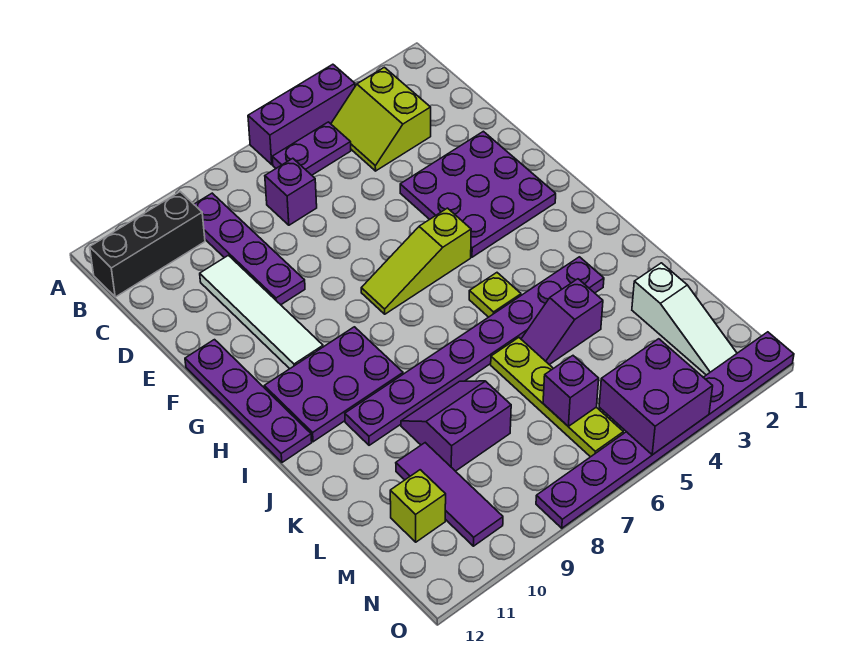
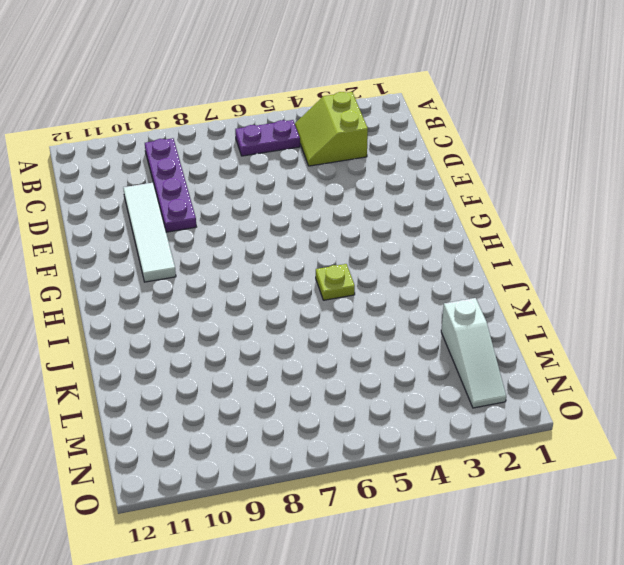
none -> purple 1x3 brick [248,64,355,165]
none -> black 1x3 brick [90,192,205,297]
none -> purple 1x1 brick [265,158,317,225]

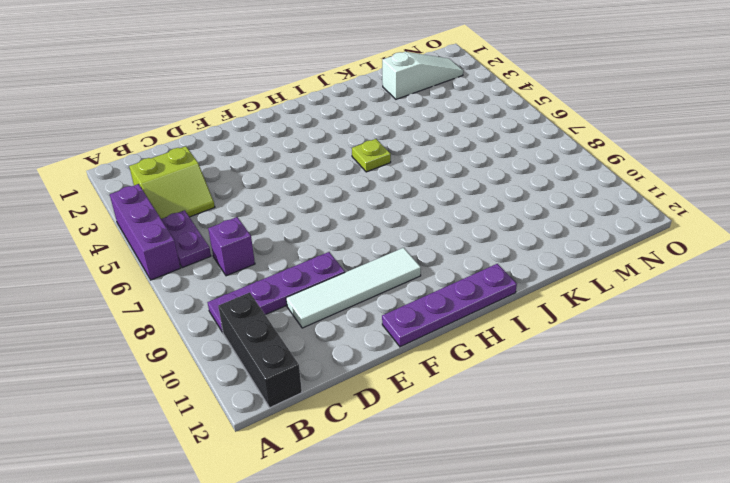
none -> purple 3x3 plate [400,131,556,257]
none -> lime 1x3 slope [361,208,471,314]
none -> purple 2x3 plate [264,327,403,442]

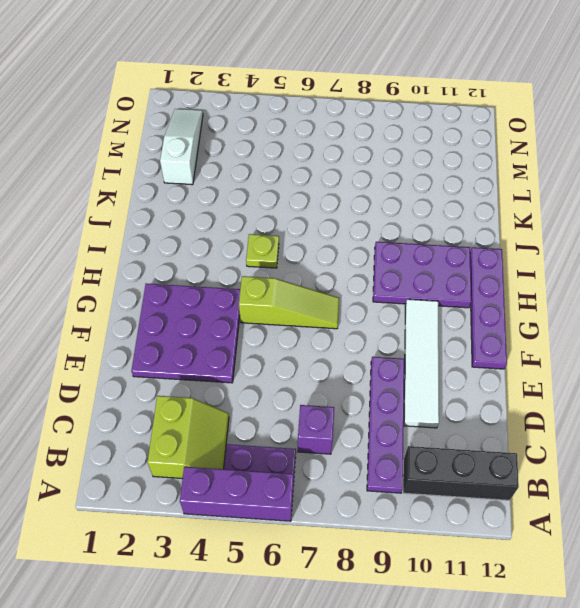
none -> purple 1x8 plate [345,257,604,445]
none -> purple 1x2 slope [521,279,603,365]
none -> lime 1x4 plate [491,338,623,457]

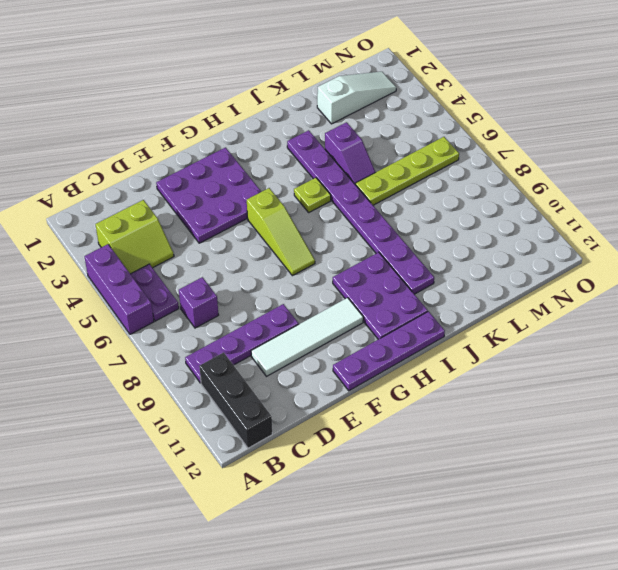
none -> purple 2x2 slope [401,381,511,471]
none -> purple 1x3 tile [396,443,503,546]
none -> lime 1x1 brick [390,470,446,542]

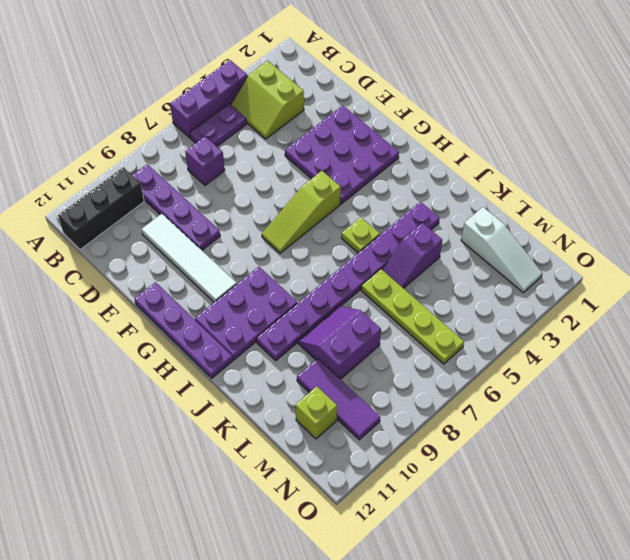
none -> purple 1x8 plate [536,332,794,528]
none -> purple 1x1 brick [543,356,599,426]
none -> purple 2x2 brick [599,339,713,455]

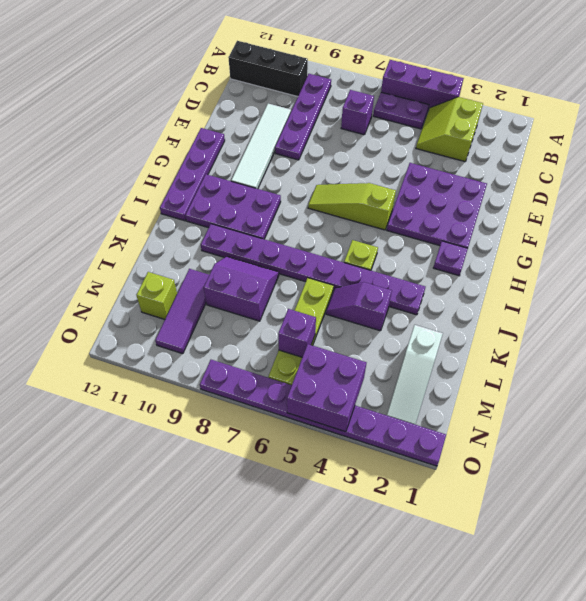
purple 1x1 plate [433,241,468,276] -> none

